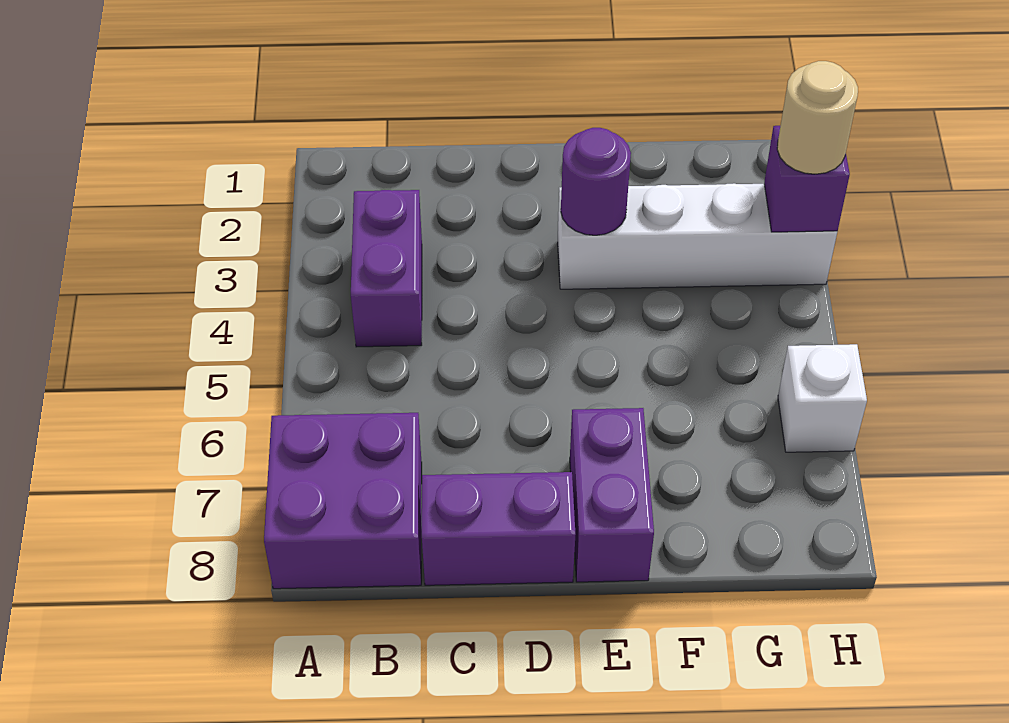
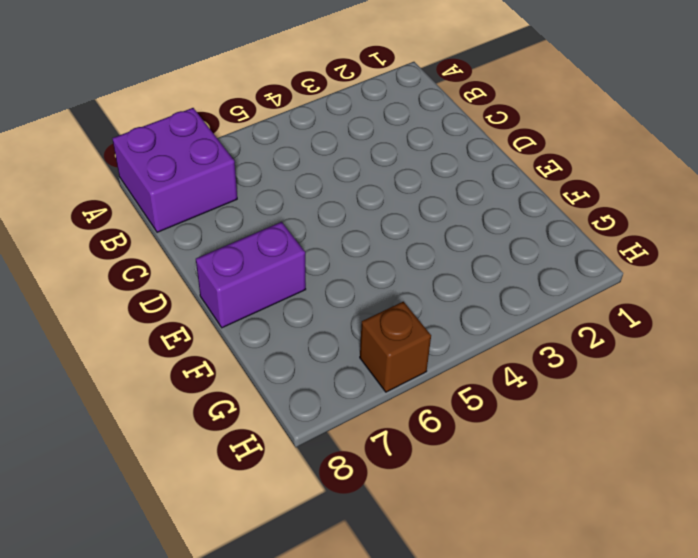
brown 1x1 brick [360,302,431,392] -> white 1x1 brick [778,344,867,452]
none -> purple 1x2 brick [351,190,422,347]
none -> purple 1x2 brick [422,472,576,585]

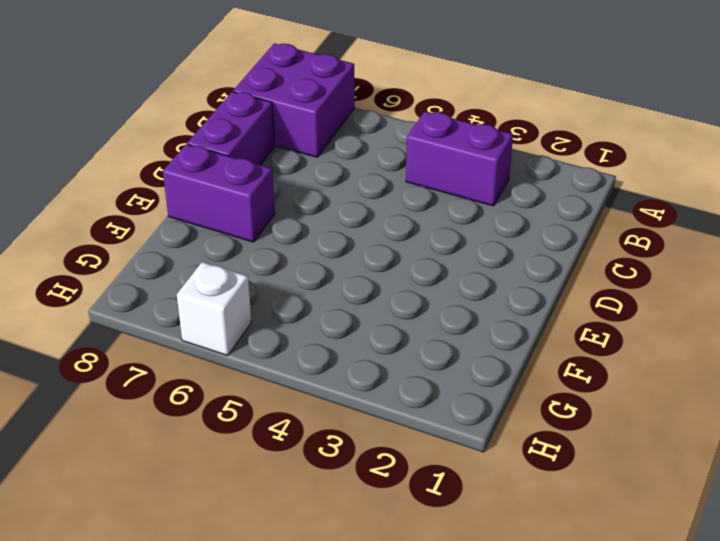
none -> white 1x4 brick [558,183,837,289]
none -> purple 1x1 round brick [561,128,631,235]

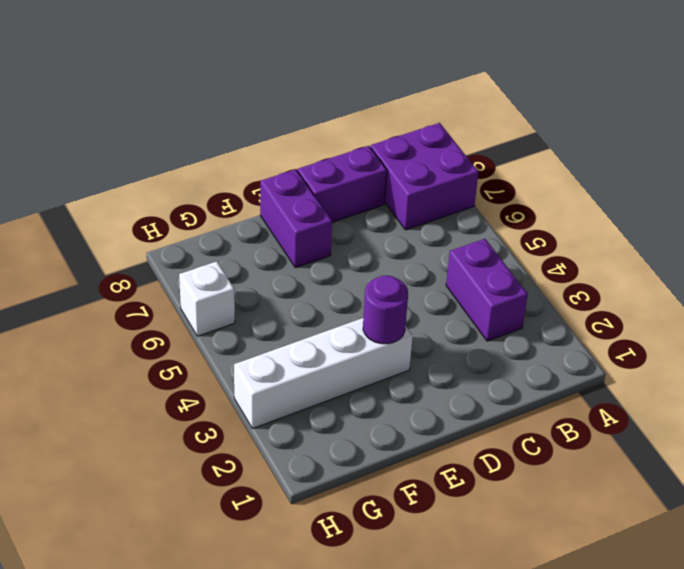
none -> purple 1x1 brick [764,126,850,232]
none -> tan 1x1 round brick [777,61,858,174]

